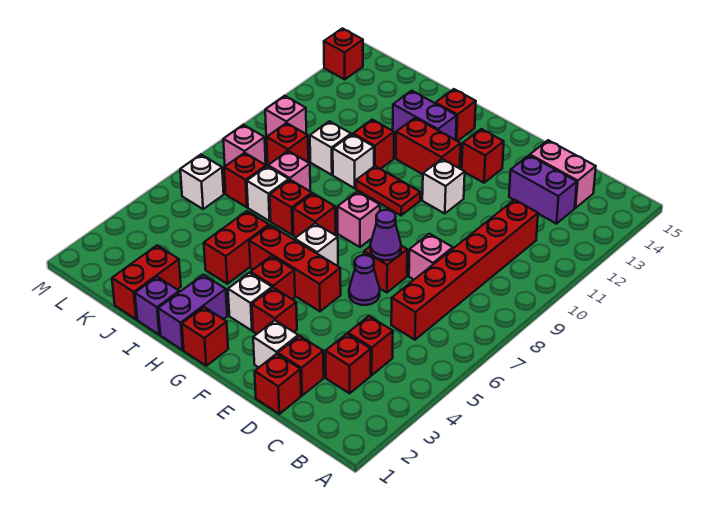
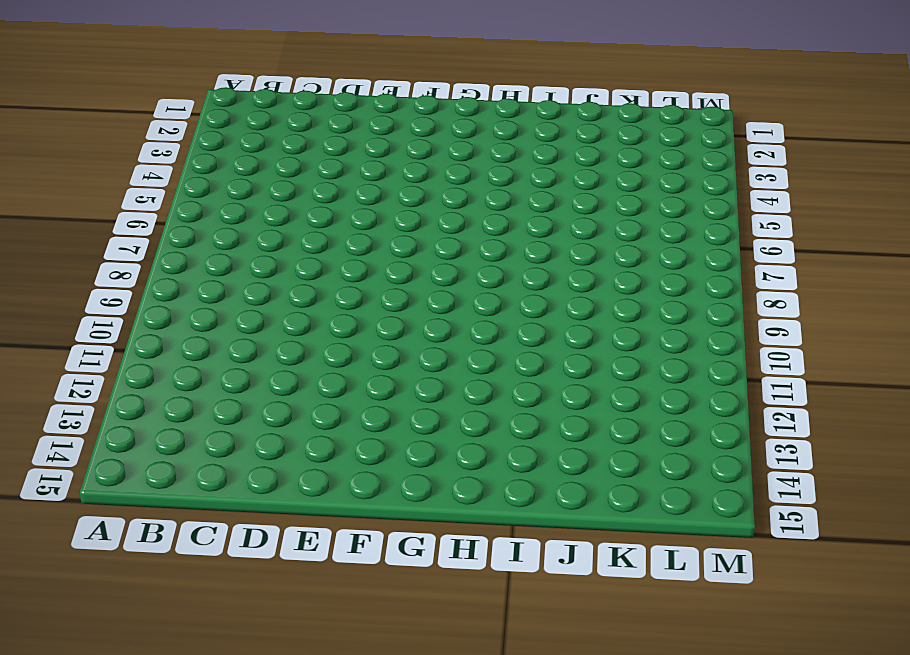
none -> red 1x1 brick [325,334,371,393]
none -> red 1x1 brick [348,316,393,375]
none -> red 1x6 brick [391,200,538,340]
none -> purple 1x2 brick [509,155,577,224]

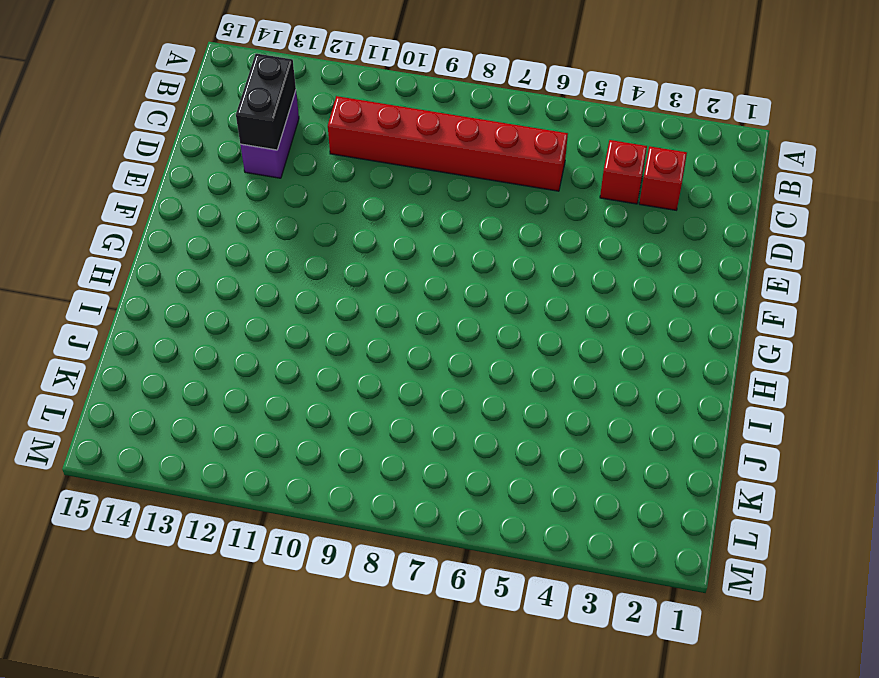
black 1x2 brick [236,54,296,150] -> none
none -> pink 1x2 brick [530,140,596,208]
none -> red 1x1 brick [255,354,301,414]
none -> red 1x1 brick [278,336,324,395]
none -> pink 1x1 brick [409,234,453,279]

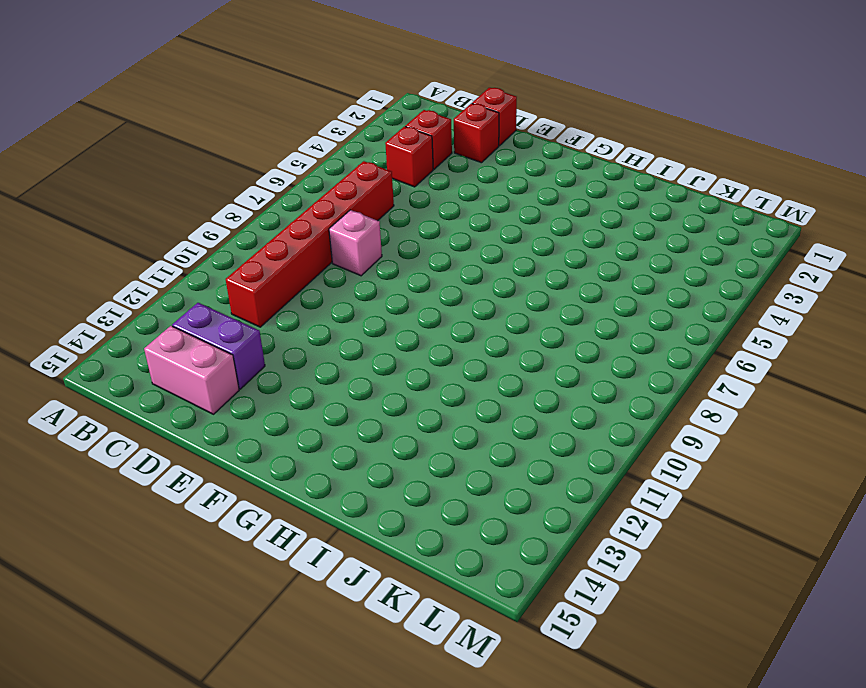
none -> white 1x1 brick [253,320,298,367]
none -> purple 1x1 cone [349,255,380,305]
none -> red 1x1 brick [364,246,407,292]
none -> red 1x1 brick [252,288,297,334]

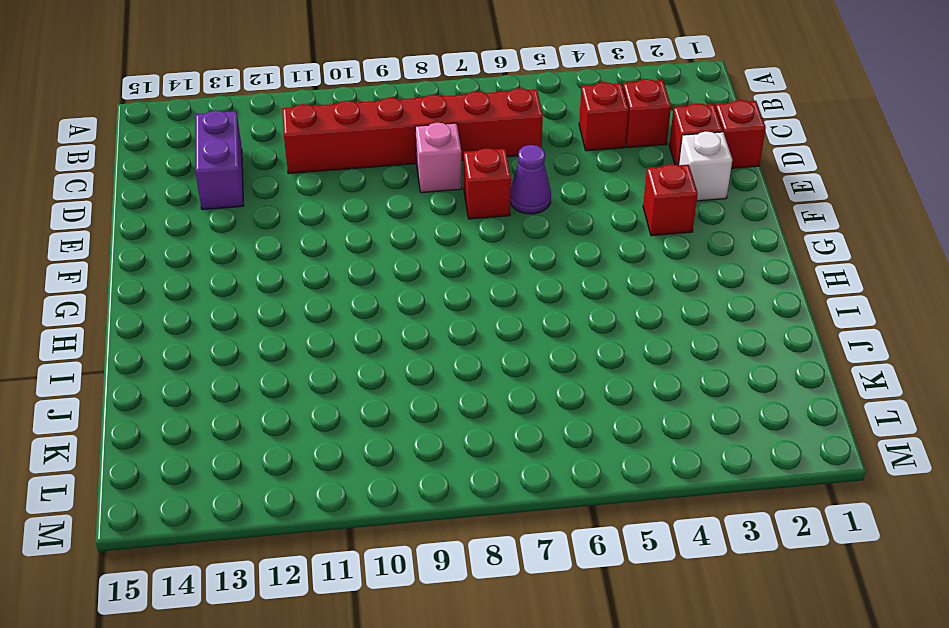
none -> pink 1x2 brick [530,140,596,208]
none -> red 1x3 brick [249,225,341,311]
none -> white 1x1 brick [422,159,465,214]
none -> red 1x1 brick [462,129,504,183]

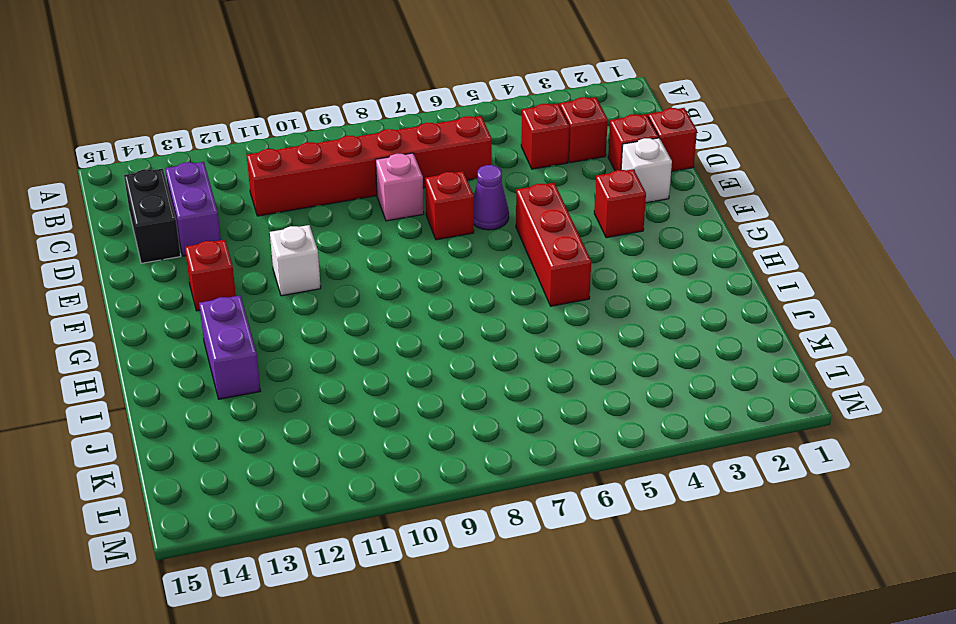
black 1x2 brick [124,169,181,263] -> pink 1x2 brick [530,140,596,208]
none -> red 1x1 brick [182,307,228,366]
none -> white 1x1 brick [228,273,272,331]
none -> red 1x1 brick [251,256,295,300]
none -> white 1x1 brick [295,223,338,265]

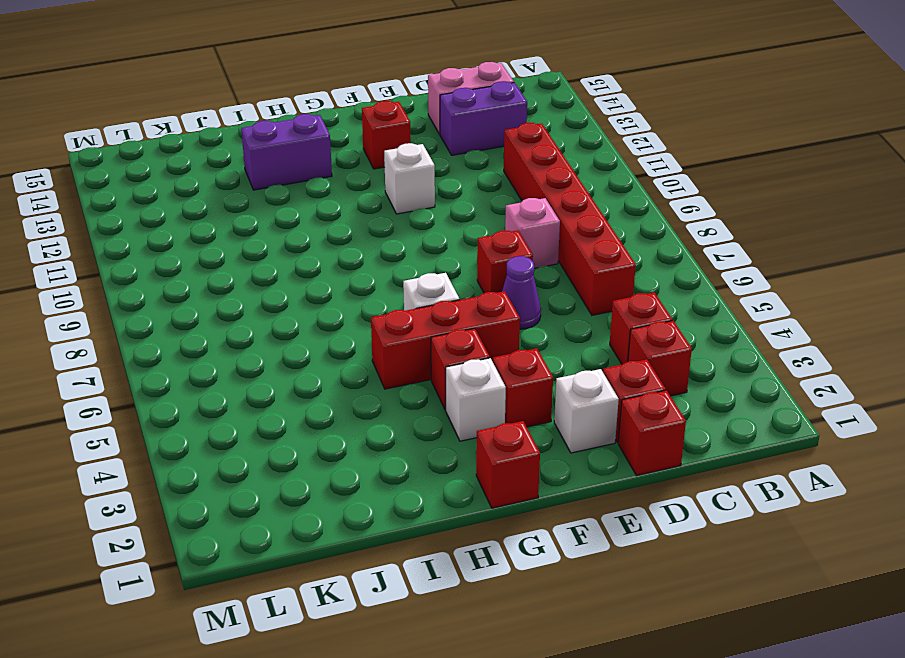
none -> pink 1x1 brick [337,192,380,247]
none -> red 1x2 plate [356,166,420,215]
none -> red 1x2 brick [396,118,461,174]
none -> purple 1x2 brick [158,275,227,350]

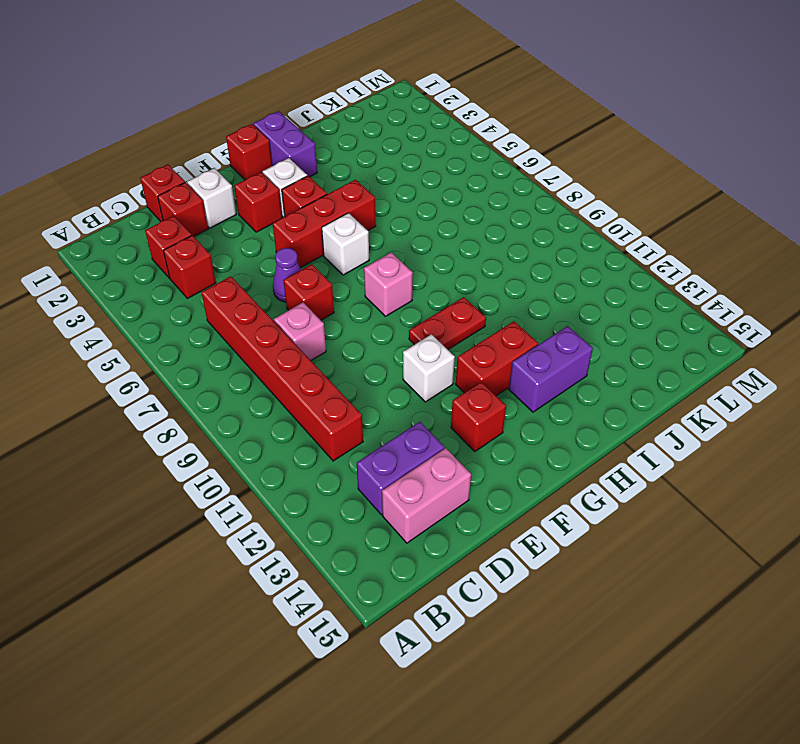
none -> red 1x1 brick [293,193,336,237]
none -> red 1x1 brick [436,89,476,141]
none -> purple 1x1 brick [135,277,179,335]
none -> red 1x2 brick [204,211,269,284]

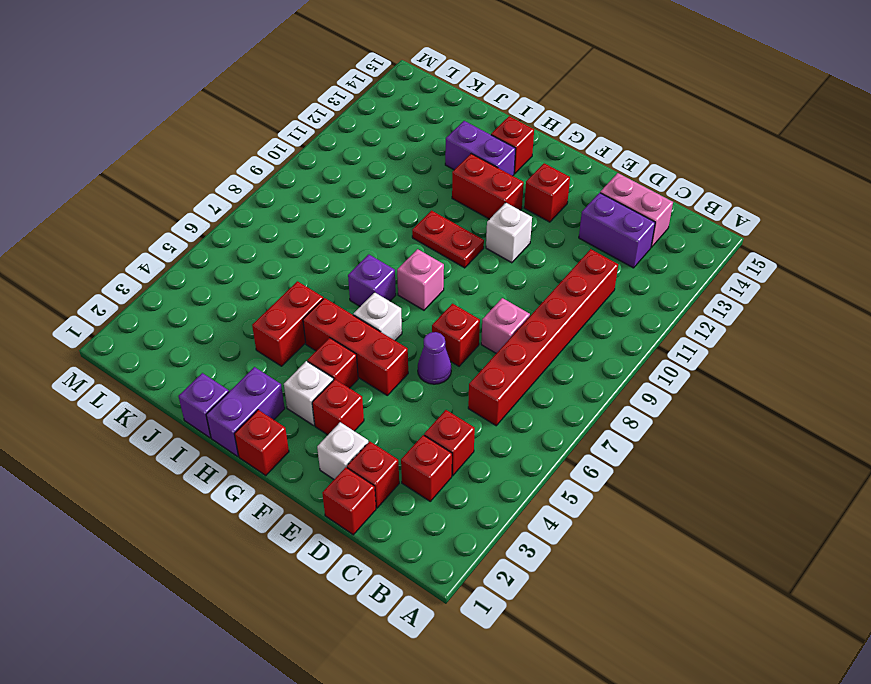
purple 1x1 brick [348,254,396,306] -> red 1x1 brick [293,193,336,237]
none -> red 1x1 brick [270,180,312,235]
none -> white 1x1 brick [333,134,374,188]
none -> red 1x1 brick [353,120,394,169]
none -> red 1x2 brick [112,245,181,319]

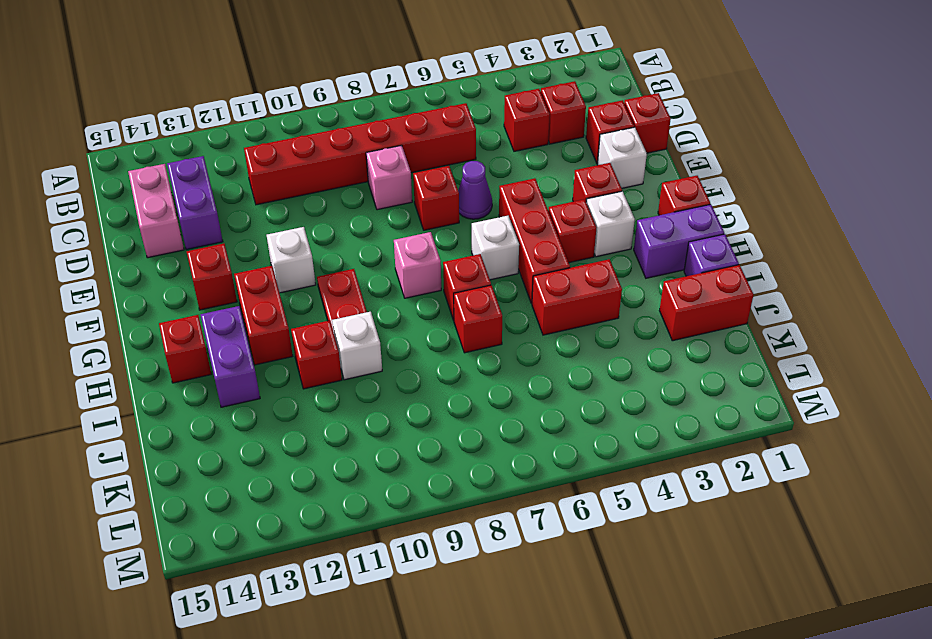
none -> white 1x1 brick [247,166,289,221]
none -> pink 1x1 brick [268,151,310,191]
none -> white 1x1 brick [310,121,351,175]
none -> red 1x1 brick [224,153,266,207]

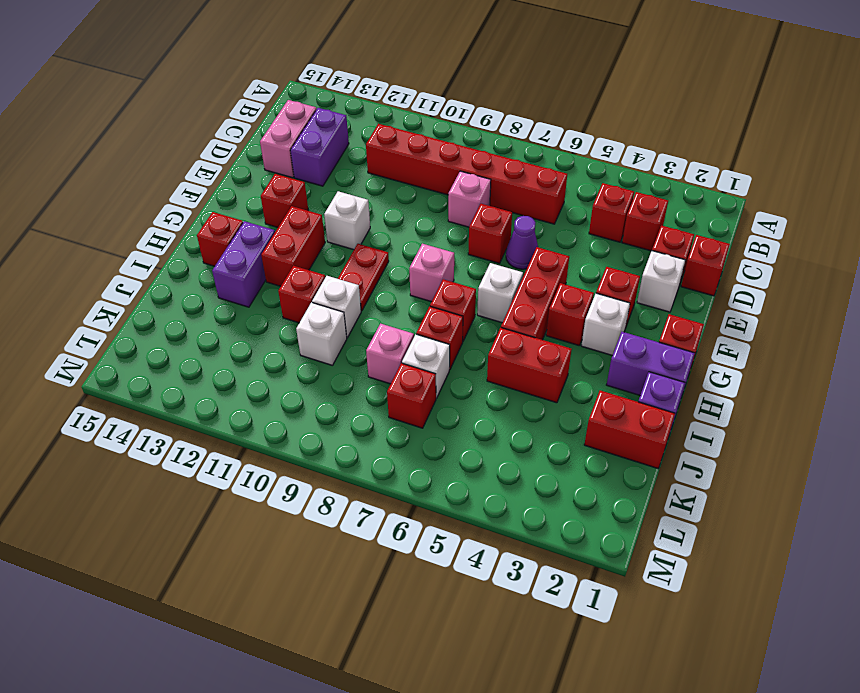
none -> red 1x1 brick [267,123,308,165]
none -> white 1x1 brick [180,155,224,209]
none -> pink 1x1 brick [223,125,266,166]
none -> pink 1x1 brick [265,96,306,137]

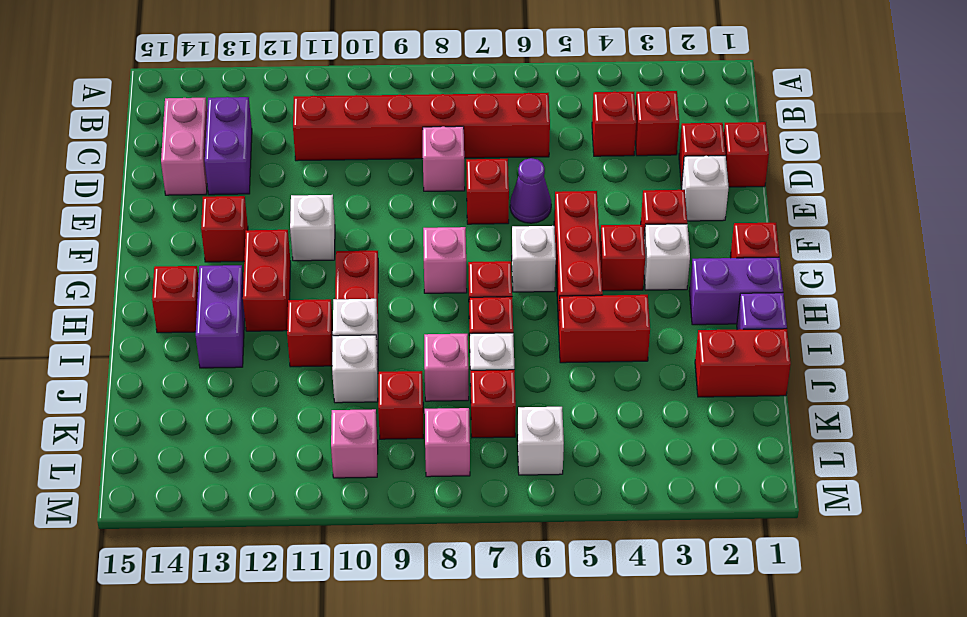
none -> red 1x1 brick [324,28,363,79]
none -> purple 1x1 cone [370,210,401,260]

